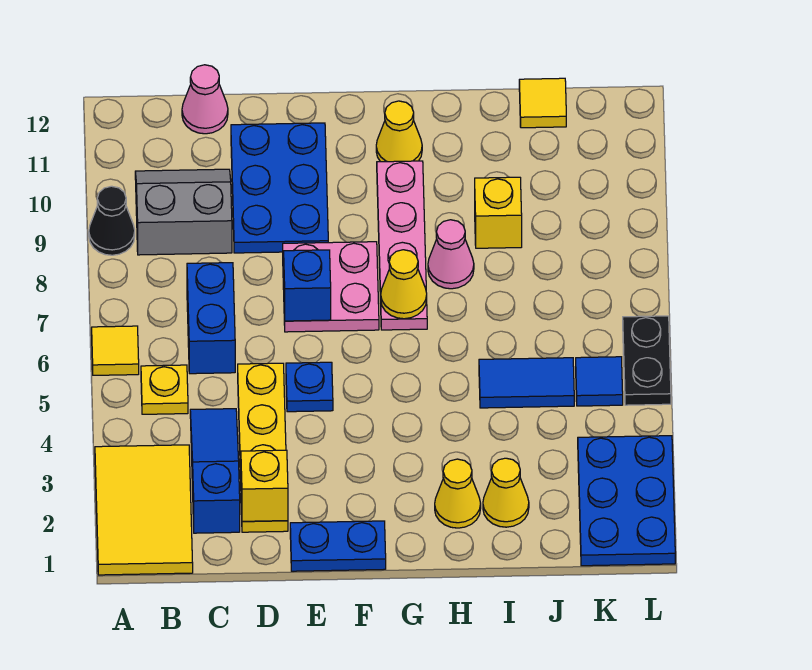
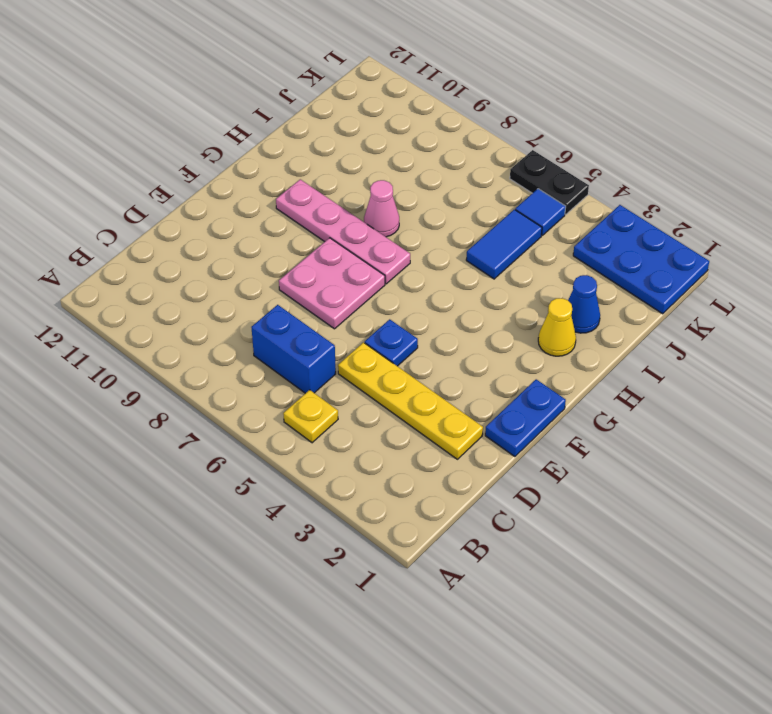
blue 1x1 cone [568,275,600,333] -> yellow 1x1 cone [483,458,529,527]
none -> yellow 2x3 tile [95,445,193,575]
none -> yellow 1x1 tile [92,326,139,375]
none -> black 1x1 cone [89,186,135,255]

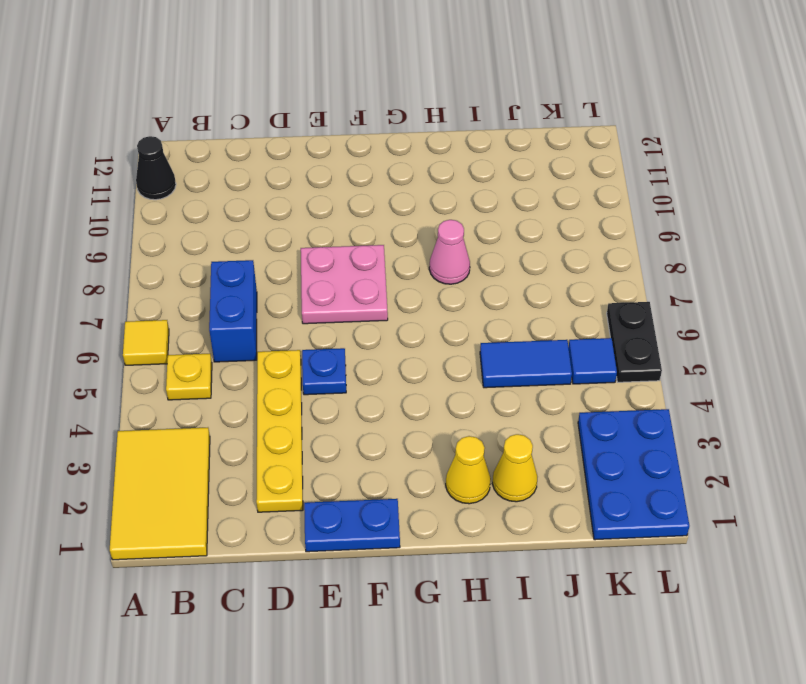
black 1x1 cone [136,136,176,200] -> black 1x1 cone moved to [89,186,135,255]
none -> grey 2x2 slope [135,169,232,255]
none -> blue 1x3 slope [190,409,240,533]
none -> pink 1x1 cone [182,65,228,134]

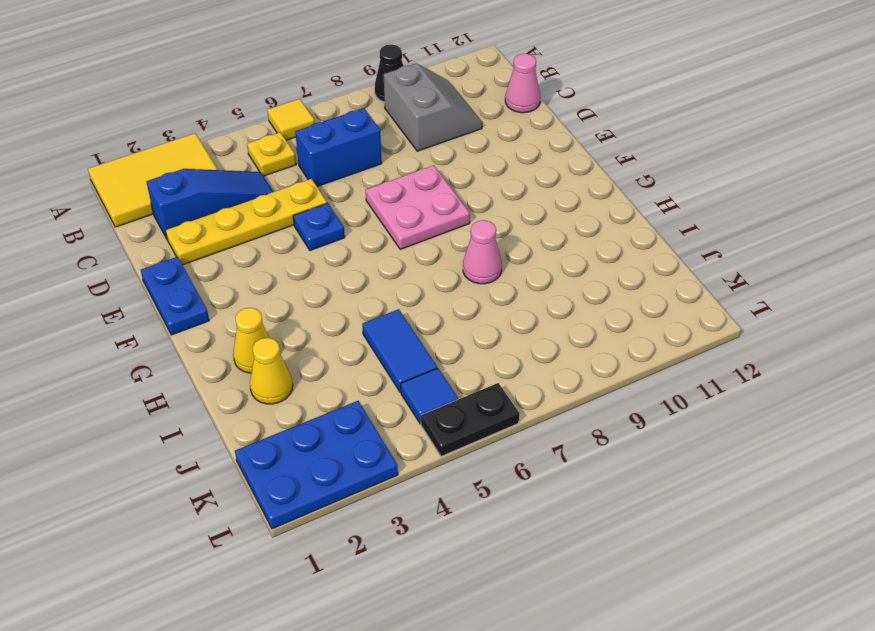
none -> blue 2x3 plate [231,123,328,253]
none -> pink 1x4 plate [377,161,427,330]
none -> yellow 1x1 cone [376,101,422,162]

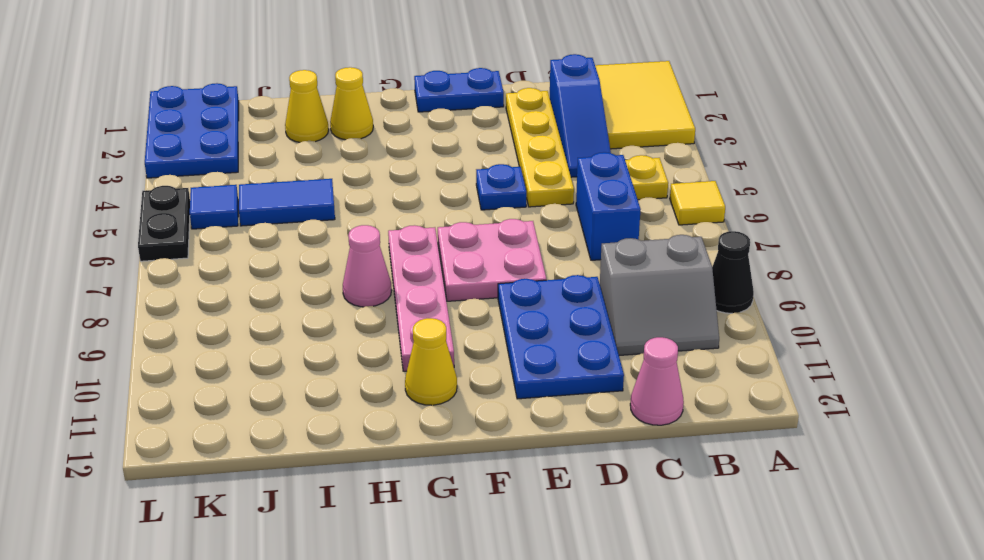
none -> yellow 1x1 brick [475,177,522,248]
none -> yellow 1x1 tile [519,78,566,128]
none -> yellow 1x1 brick [241,450,288,521]

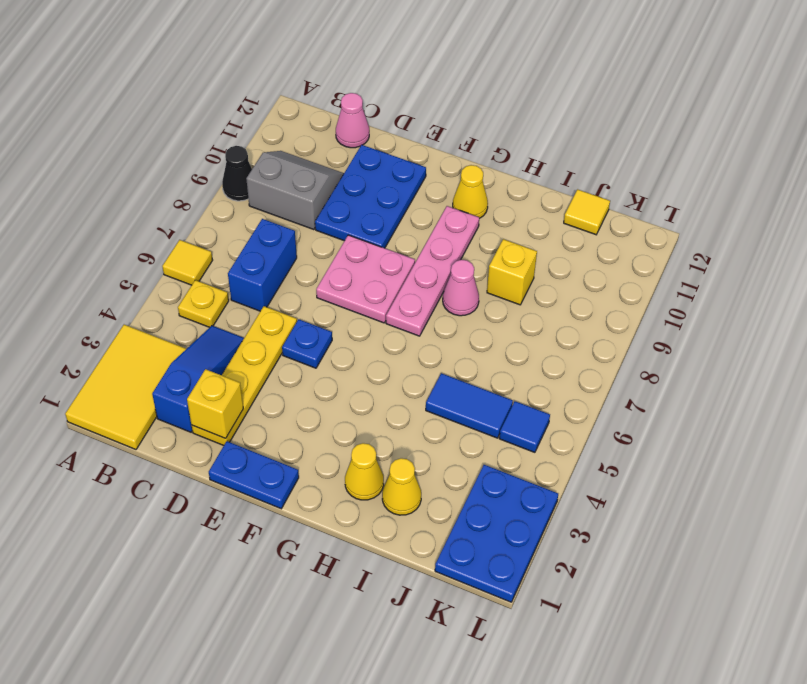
none -> black 1x2 plate [623,316,671,405]
none -> blue 1x1 brick [284,250,331,321]
none -> yellow 1x1 cone [381,250,427,319]

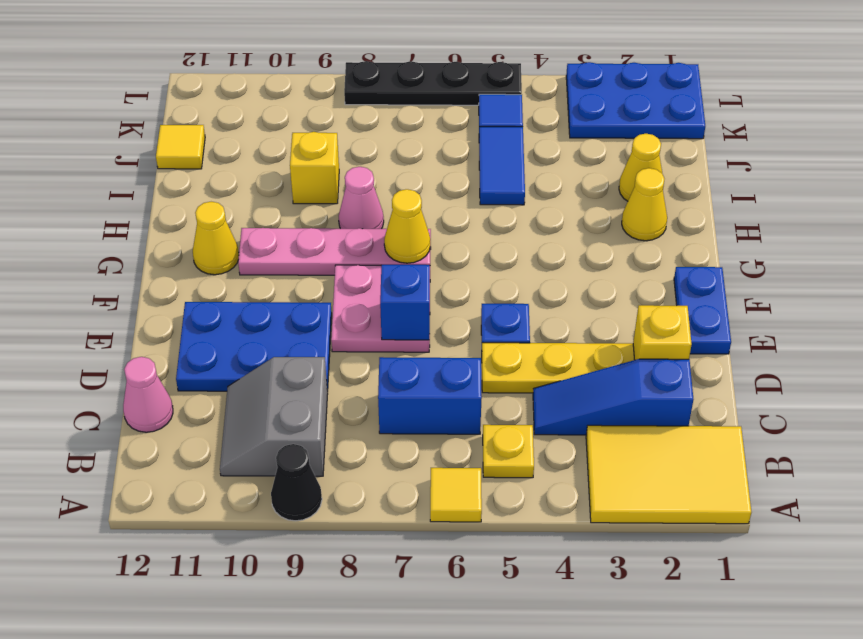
black 1x4 plate [344,61,522,105] -> black 1x2 plate [623,316,671,405]

